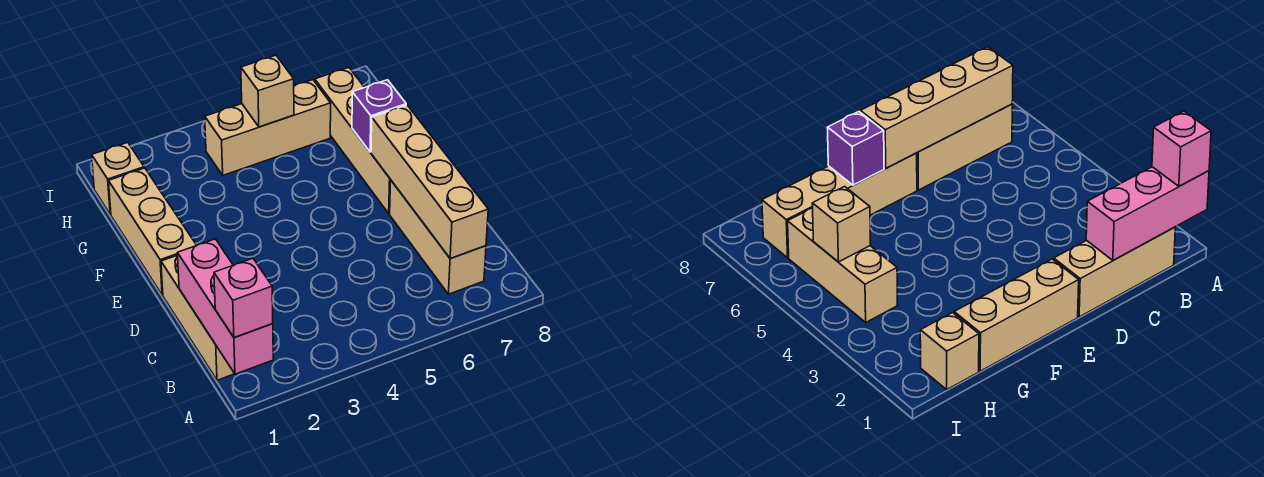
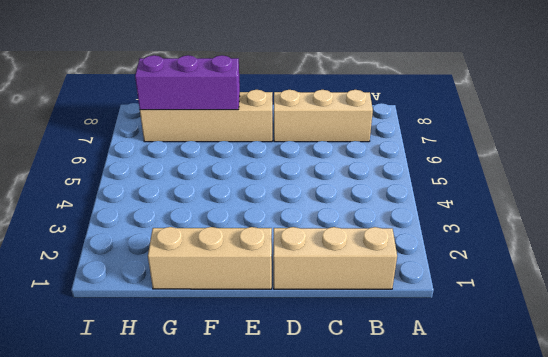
purple 1x3 brick [135,55,240,110] -> purple 1x1 brick [352,80,406,152]
none -> tan 1x1 brick [92,142,144,214]
none -> tan 1x3 brick [205,80,331,175]

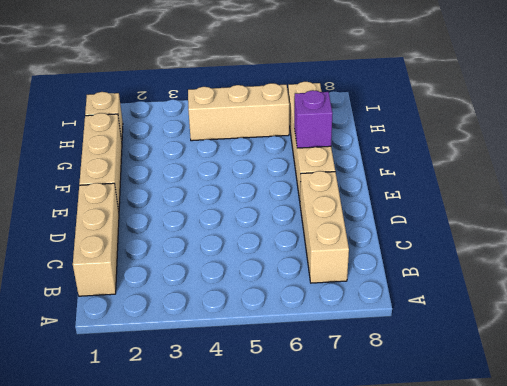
none -> pink 1x3 brick [177,239,273,374]
none -> tan 1x4 brick [371,105,488,258]

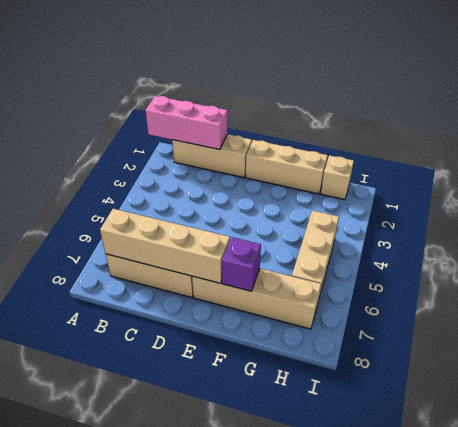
none -> tan 1x1 brick [241,55,294,127]
none -> pink 1x1 brick [214,258,273,338]

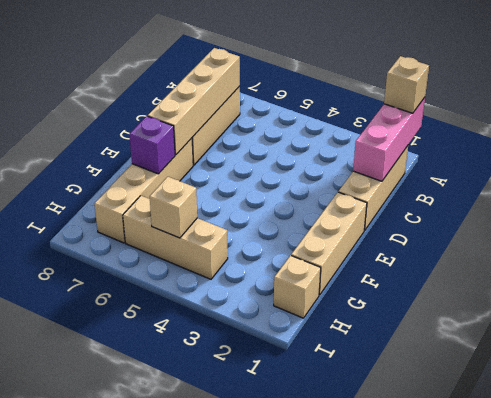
tan 1x1 brick [384,56,429,113] -> pink 1x1 brick [214,258,273,338]

